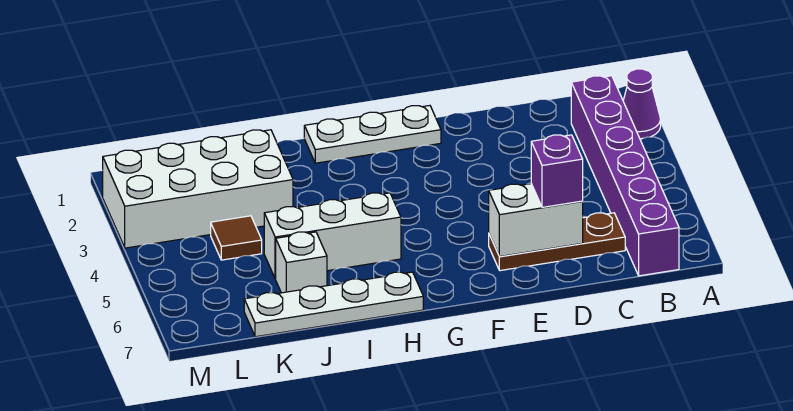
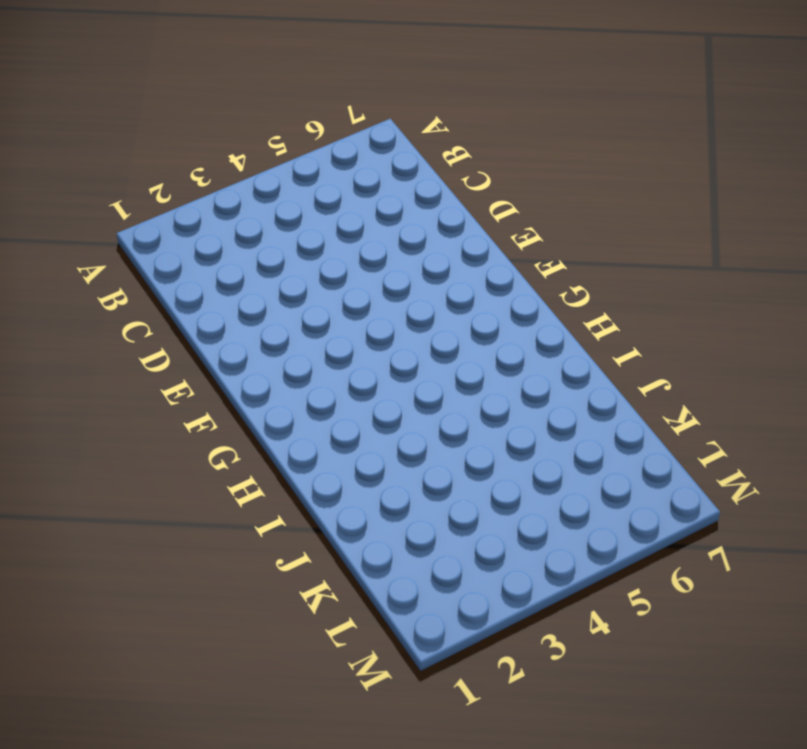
none -> purple 1x1 cone [623,69,661,139]
none -> purple 1x6 brick [571,76,679,276]

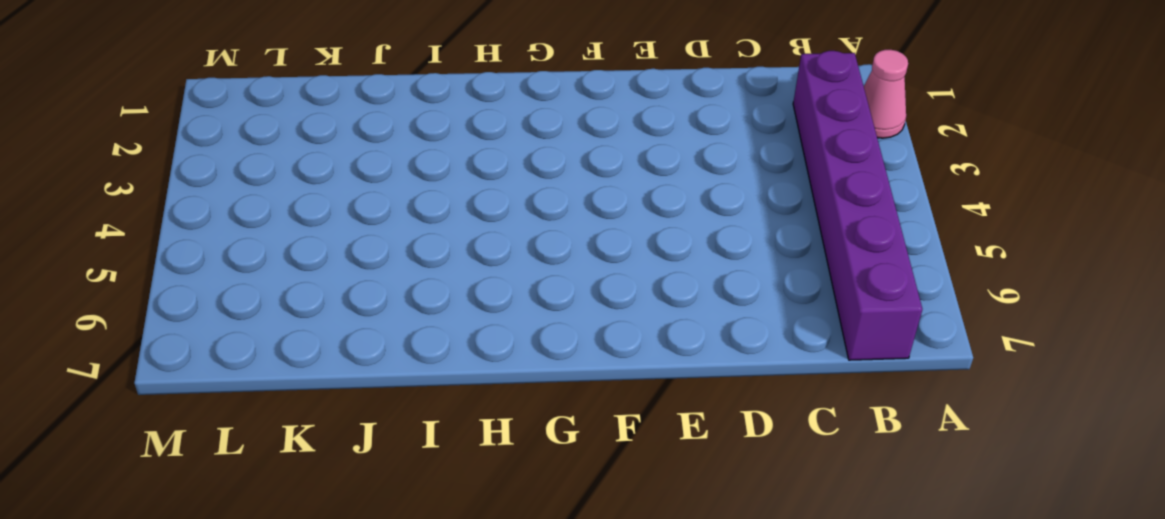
pink 1x1 cone [864,50,908,138] -> purple 1x1 cone [623,69,661,139]
none -> brown 1x3 plate [489,213,625,271]
none -> white 1x3 plate [304,106,441,163]

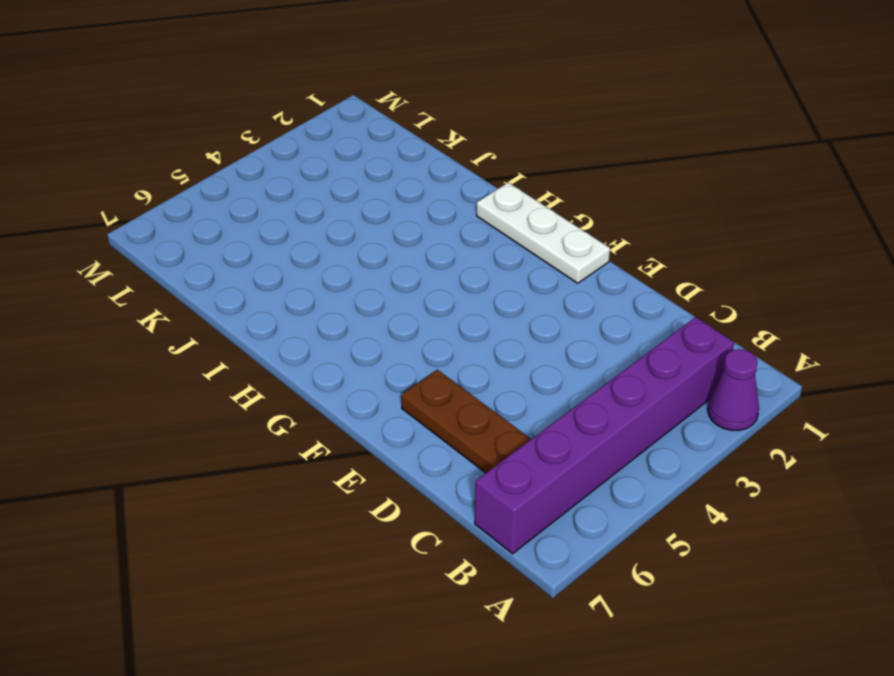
none -> white 1x3 brick [264,193,401,279]
none -> white 1x4 plate [244,272,423,337]

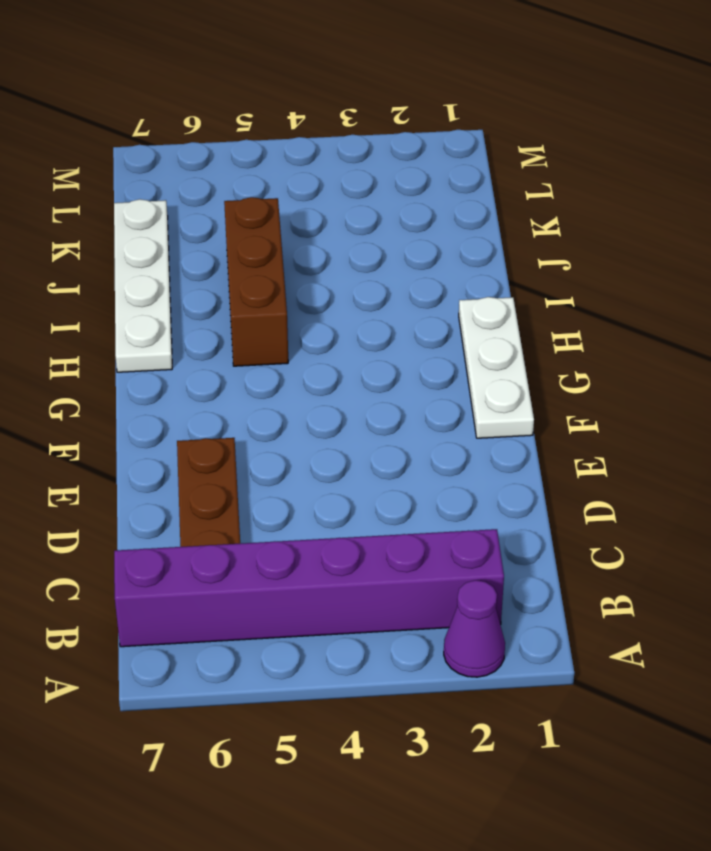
brown 1x3 brick [224,197,288,366] -> white 1x3 brick [264,193,401,279]
none -> white 2x4 brick [103,130,293,248]
none -> white 1x1 brick [276,232,327,293]

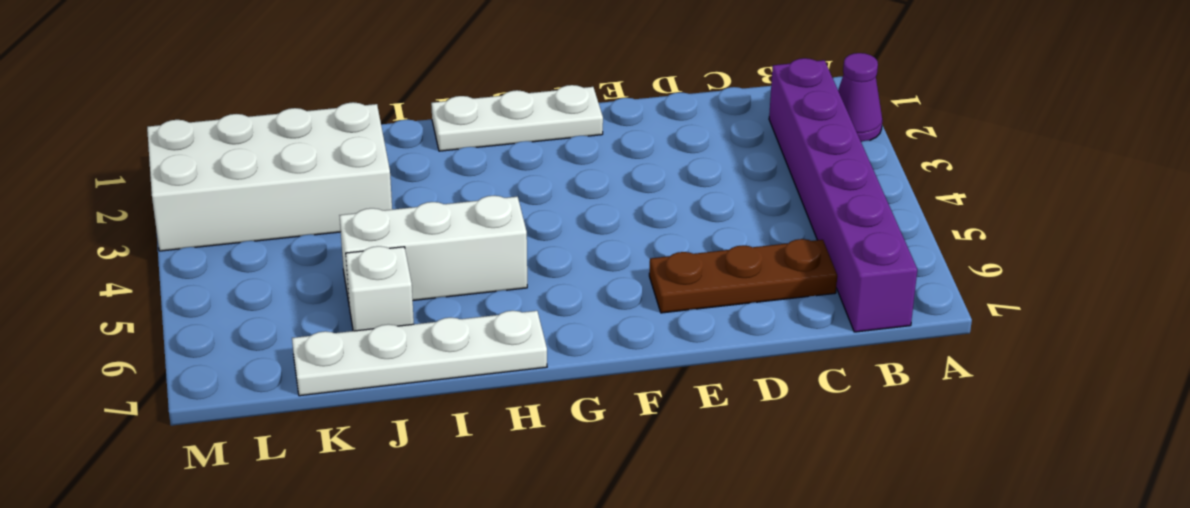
none -> brown 1x1 tile [211,216,262,260]
none -> white 1x2 brick [489,184,583,257]

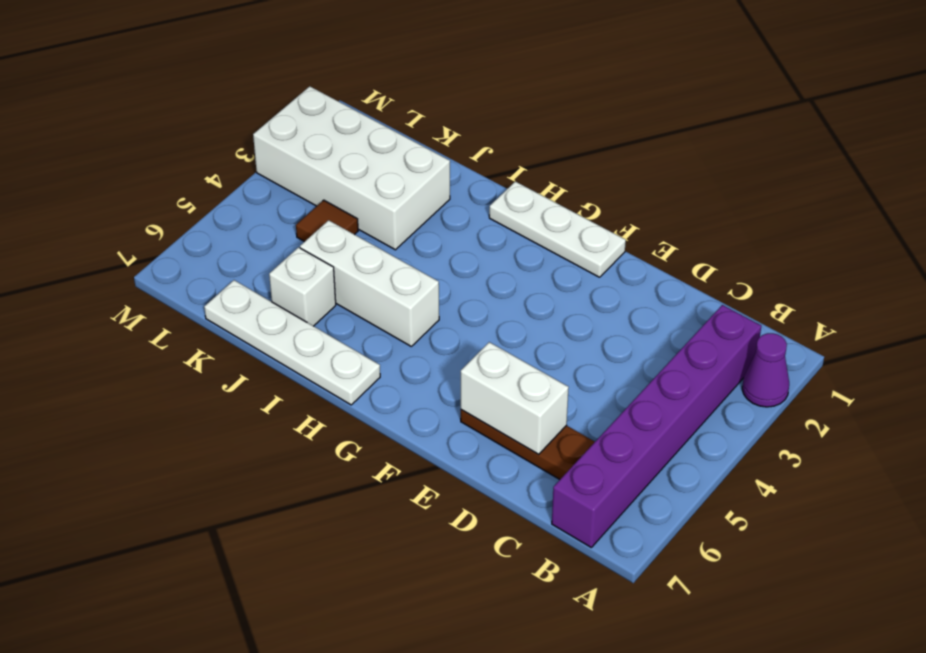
none -> purple 1x1 brick [531,135,583,207]

